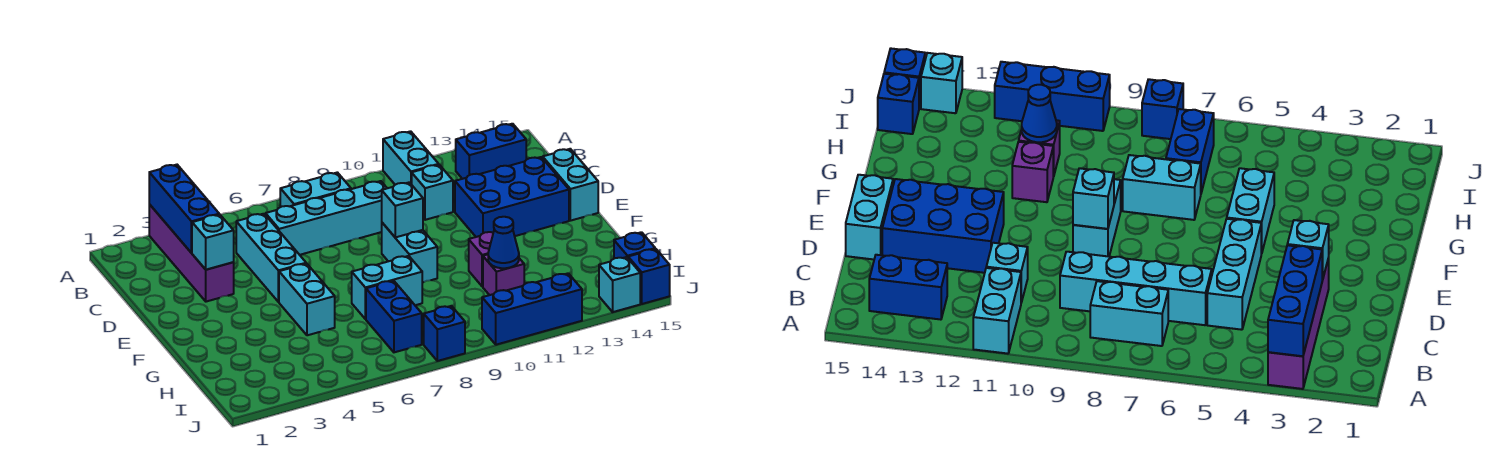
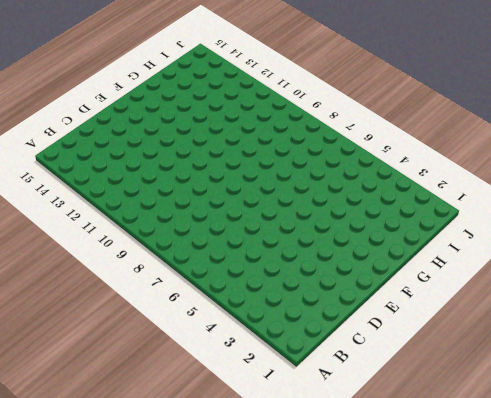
none -> purple 1x4 brick [149,204,234,302]
none -> cyan 1x2 brick [383,131,439,185]
none -> cyan 1x2 brick [280,172,351,207]

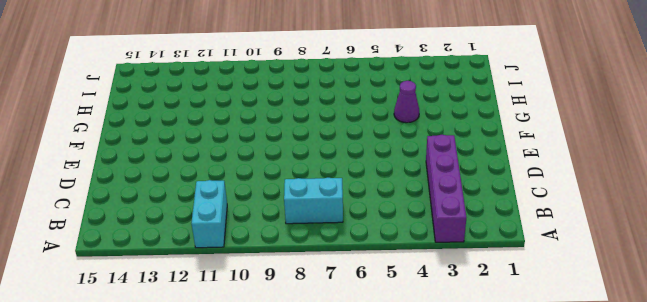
purple 1x1 cone [394,81,419,123] -> none
none -> blue 1x2 brick [456,124,526,179]
none -> cyan 1x3 brick [236,214,306,302]
none -> cyan 1x4 brick [266,181,387,255]

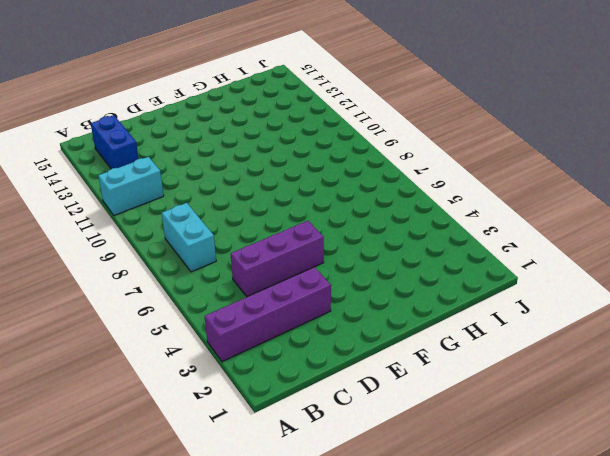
purple 1x3 brick [231,221,324,297] -> cyan 1x3 brick [236,214,306,302]
none -> cyan 1x4 brick [266,181,387,255]
none -> cyan 1x1 brick [412,165,453,220]
none -> blue 2x3 brick [455,157,569,237]

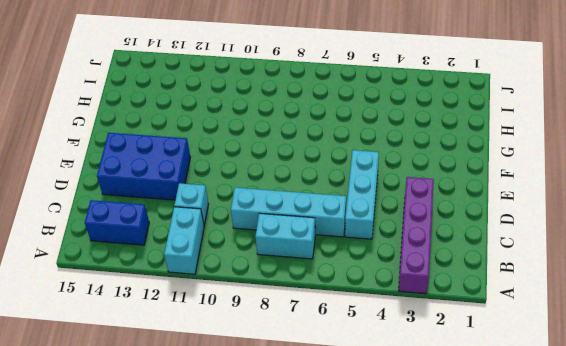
none -> cyan 1x2 brick [543,149,598,221]
none -> cyan 1x2 brick [382,223,437,283]
none -> cyan 1x2 brick [279,264,335,335]

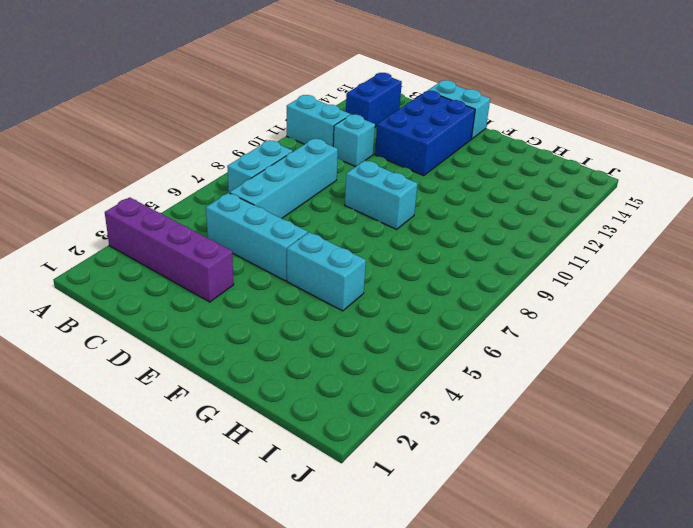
none -> cyan 1x2 brick [352,256,422,319]
none -> purple 1x1 brick [469,232,493,287]
none -> blue 1x2 brick [366,281,422,352]

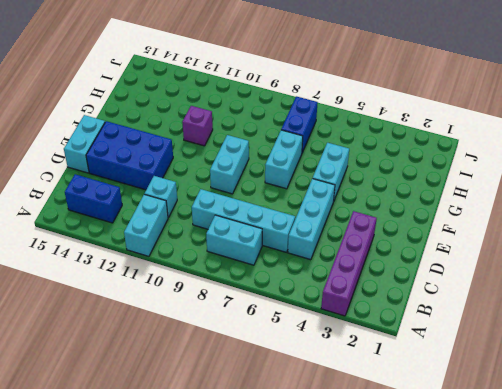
cyan 1x2 brick [265,130,303,189] -> cyan 1x2 brick turned to [352,256,422,319]
none -> purple 1x1 brick [483,254,524,295]
none -> blue 1x1 brick [614,232,655,259]
none -> blue 1x1 brick [424,306,465,361]

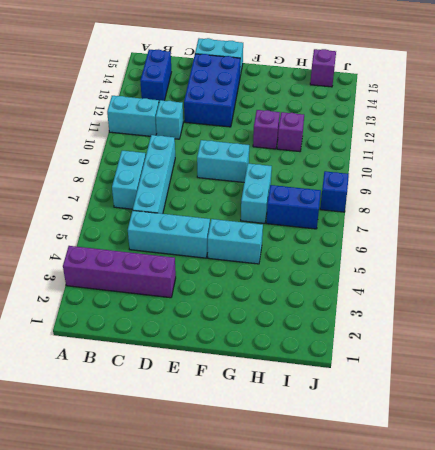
purple 1x1 brick [310,49,336,87] -> blue 1x1 brick [614,232,655,259]
none -> blue 1x3 brick [482,273,582,345]
none -> cyan 1x1 brick [599,257,640,312]
none -> blue 1x1 brick [628,249,670,304]

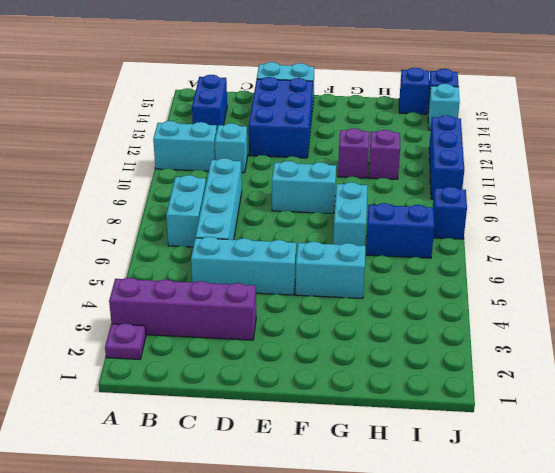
purple 1x1 plate [105,323,146,359] -> none
none -> blue 1x3 brick [149,165,219,253]
none -> cyan 1x1 brick [192,214,234,270]
none -> cyan 1x1 brick [382,182,423,237]

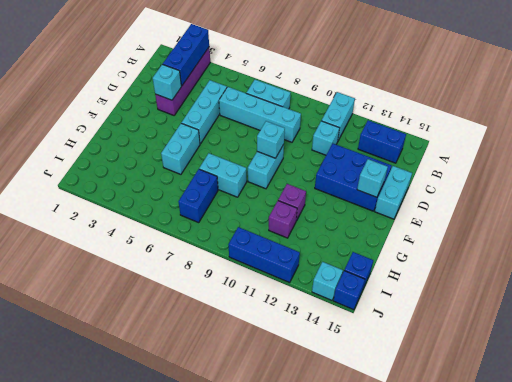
cyan 1x1 brick [357,159,388,197] -> none
none -> blue 1x1 brick [424,306,465,361]
none -> blue 1x1 cone [488,217,519,268]

